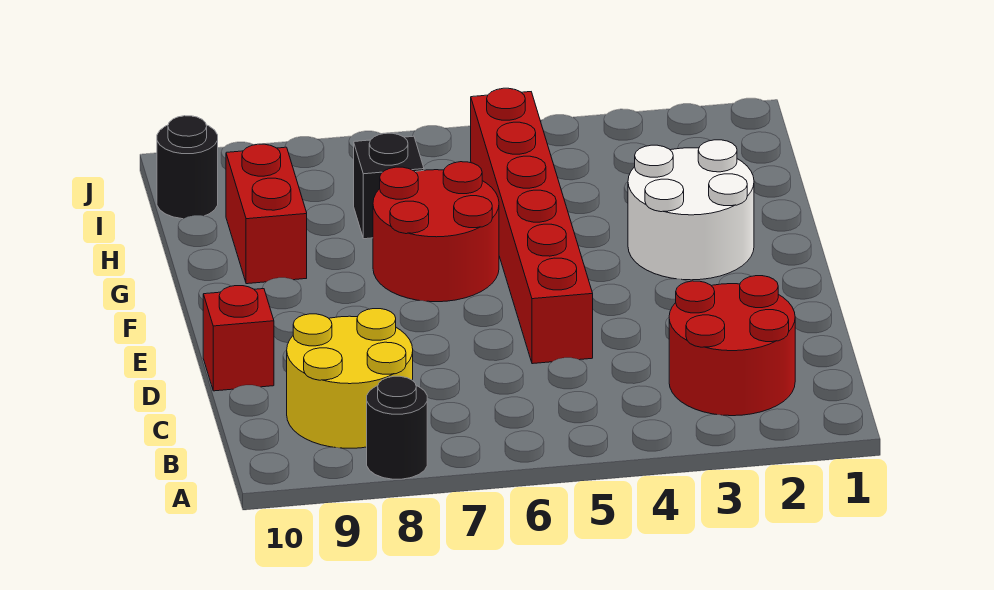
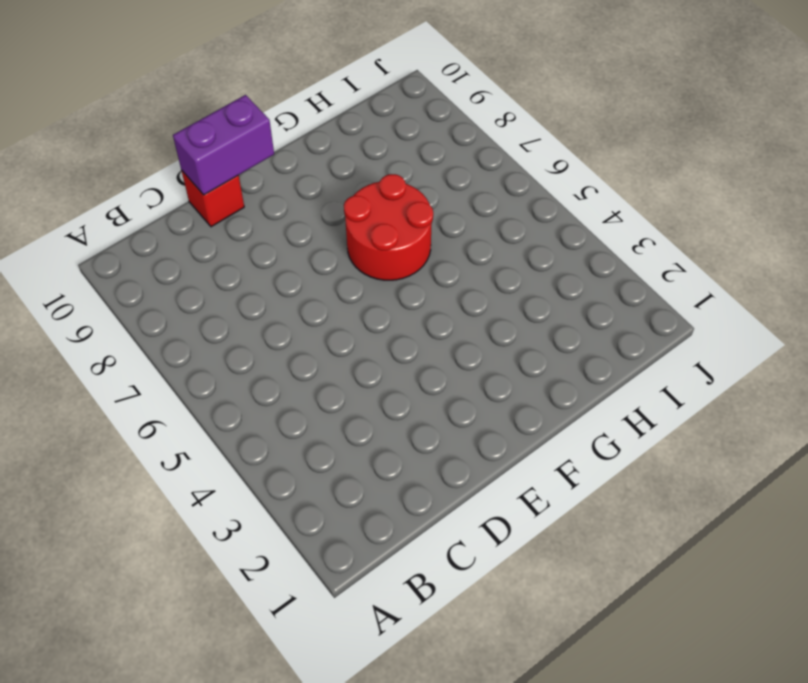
purple 1x2 brick [173,95,274,195] -> none
none -> black 1x1 round brick [367,376,427,479]
none -> red 2x2 round brick [669,276,795,416]

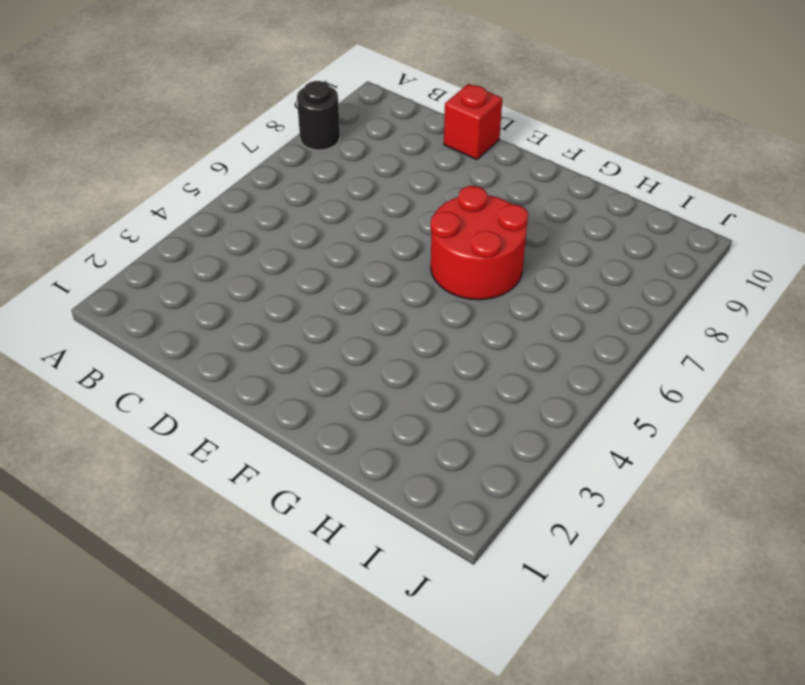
none -> red 2x2 round brick [669,276,795,416]
none -> yellow 2x2 round brick [287,309,413,448]

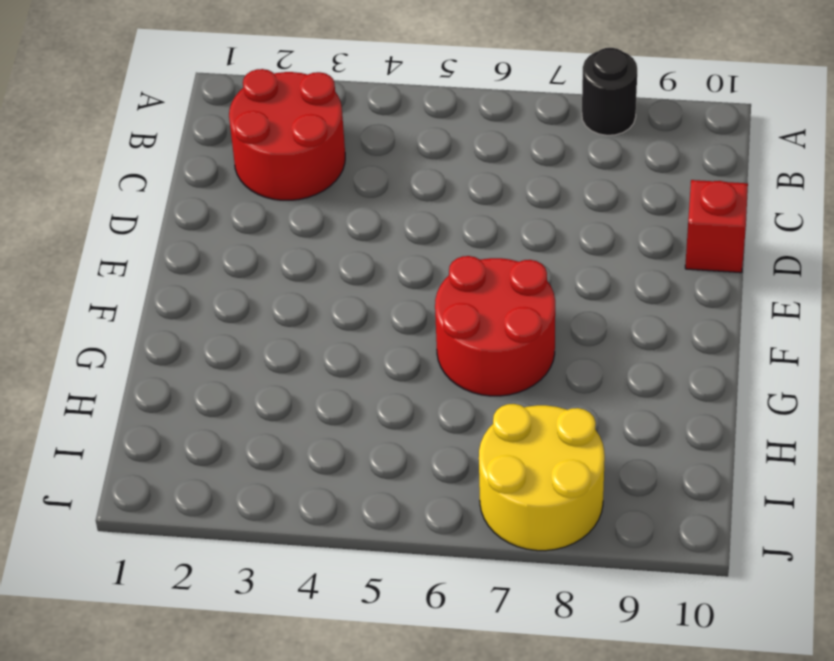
yellow 2x2 round brick [479,404,605,551] -> yellow 2x2 round brick moved to [287,309,413,448]
none -> red 1x6 brick [471,88,593,364]
none -> white 2x2 round brick [628,140,754,280]

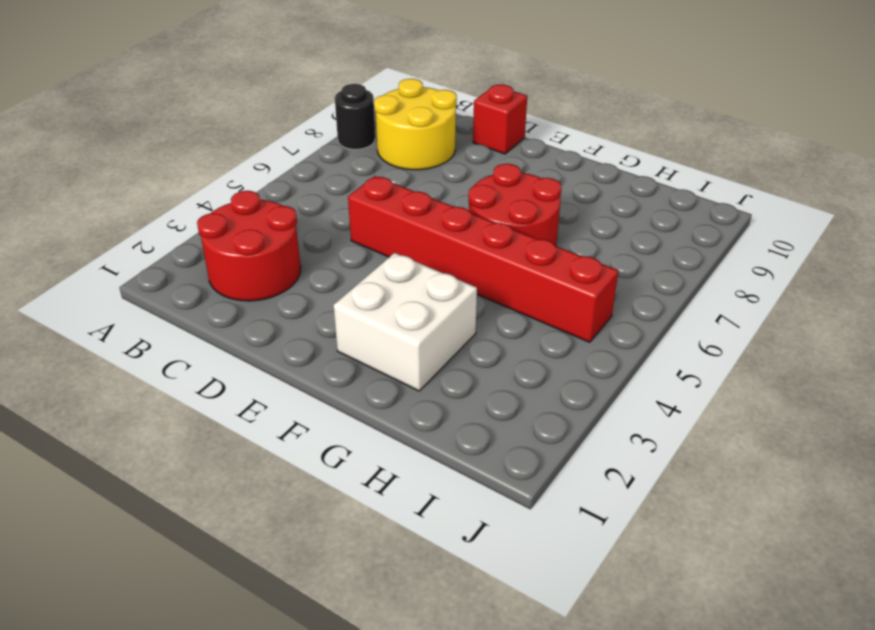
white 2x2 brick [333,253,477,391] -> white 2x2 round brick [628,140,754,280]
none -> red 1x2 brick [226,144,307,284]
none -> black 1x1 brick [354,133,424,239]

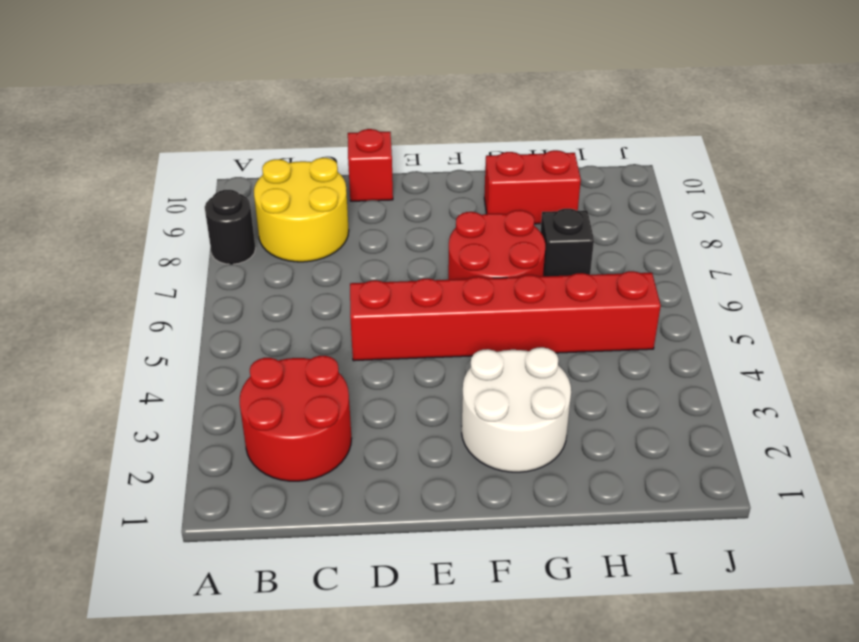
none -> black 1x1 round brick [157,116,218,219]

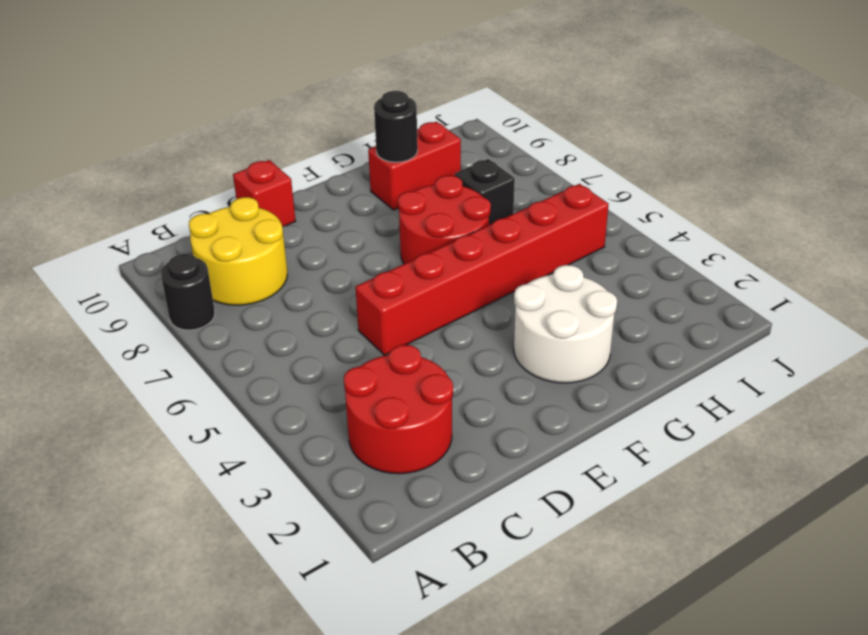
black 1x1 round brick [374,91,418,162] -> black 1x1 round brick moved to [157,116,218,219]

